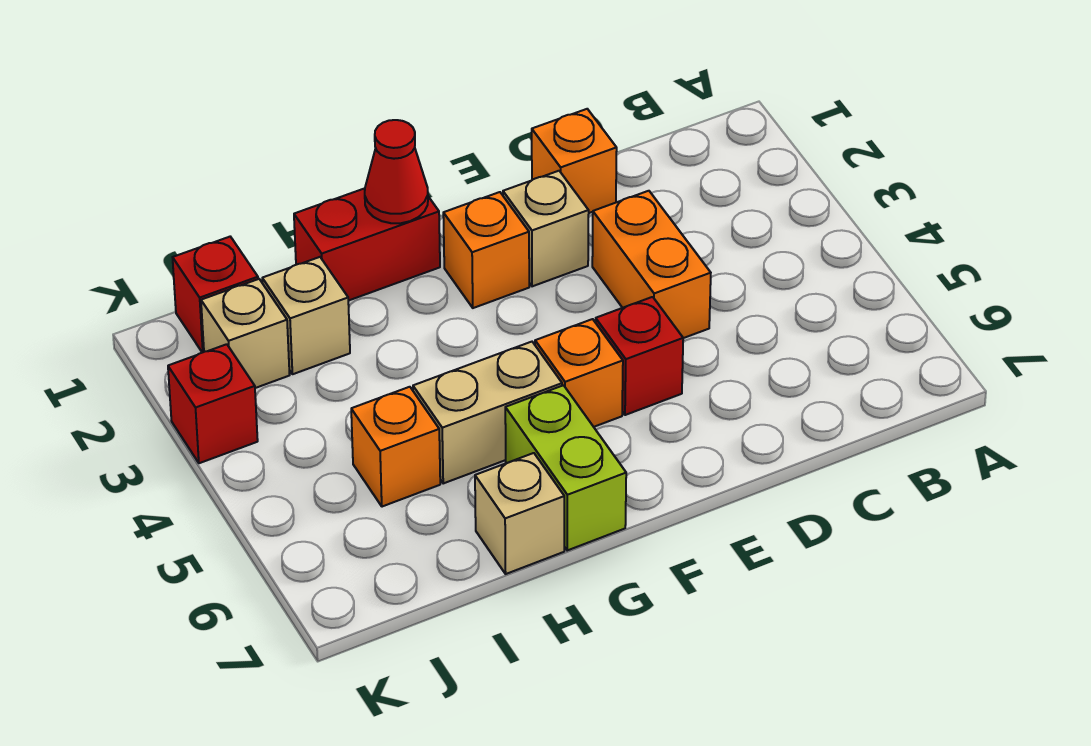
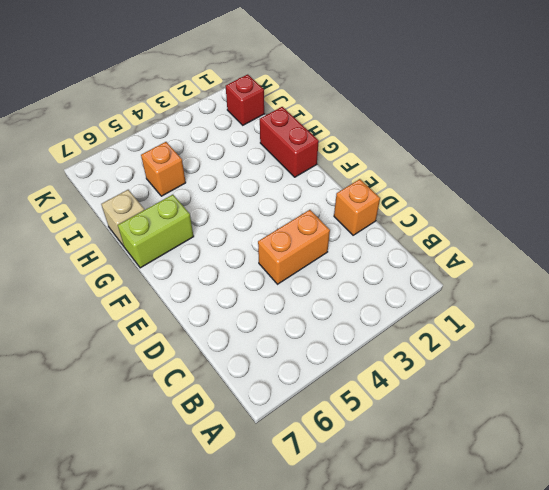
none -> tan 1x1 brick [503,171,589,286]
none -> red 1x1 brick [596,297,683,415]
none -> orange 1x1 brick [443,192,529,308]

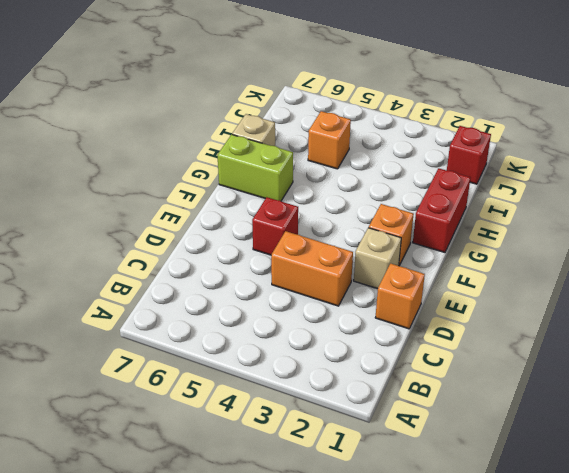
none -> orange 1x1 brick [535,319,623,427]
none -> tan 1x2 brick [413,342,562,483]
none -> tan 1x1 brick [262,257,350,374]

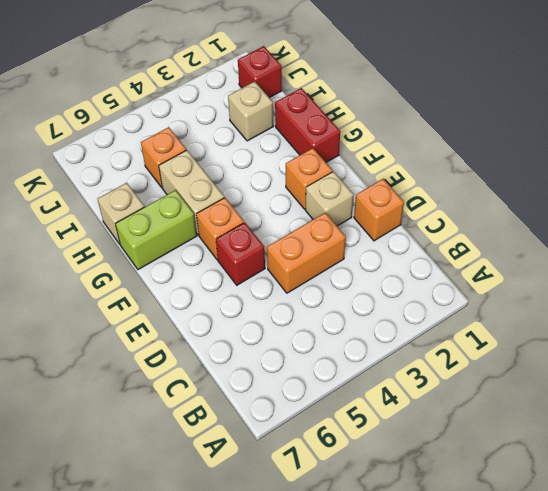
none -> tan 1x1 brick [201,279,290,388]
none -> red 1x1 brick [168,344,258,463]
none -> red 1x1 cone [365,120,428,223]

